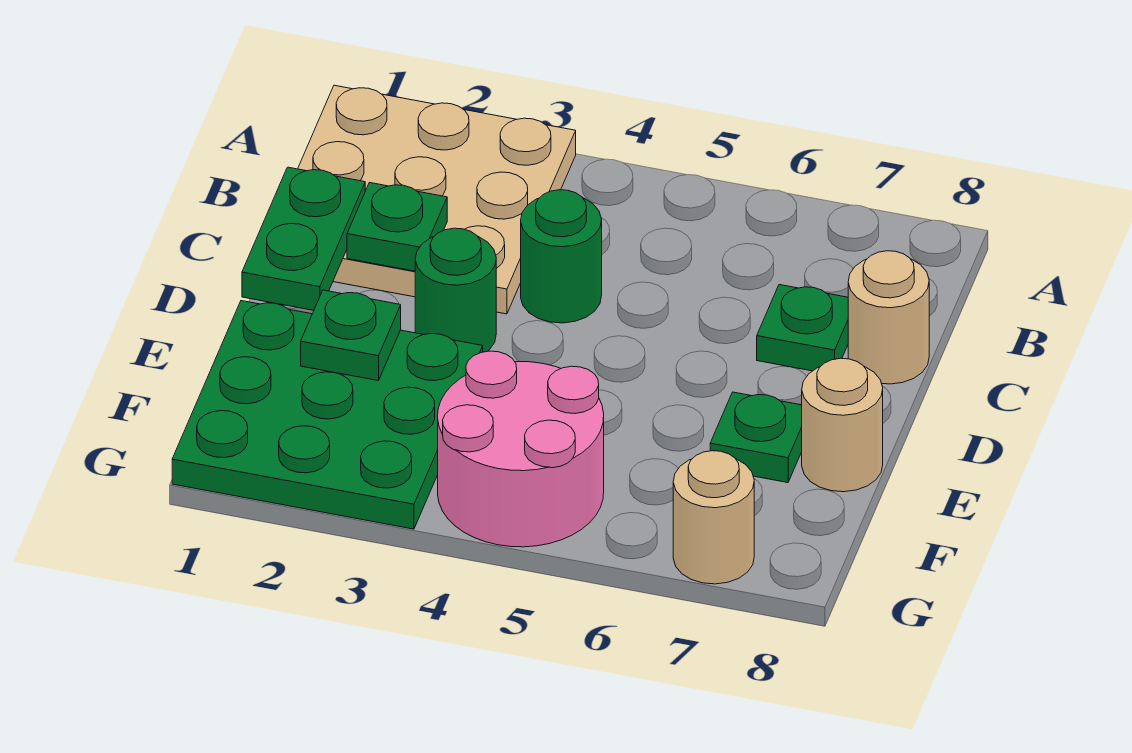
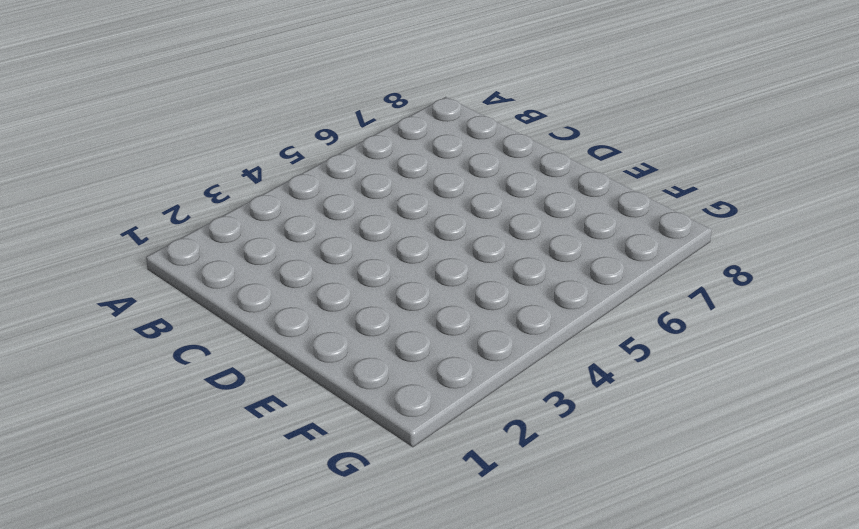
none -> tan 3x3 plate [298,85,576,314]
none -> green 1x1 round brick [521,190,602,323]
none -> green 1x1 plate [757,285,848,371]

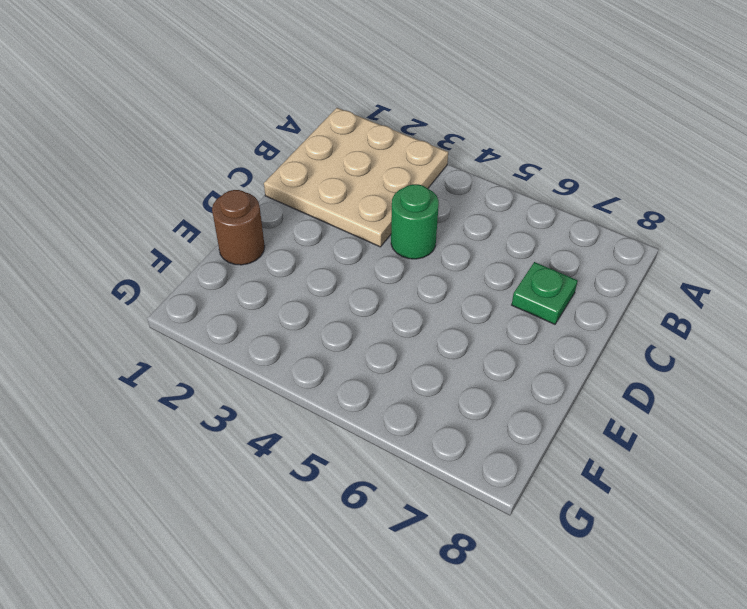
brown 1x1 round brick [212,190,265,265] -> green 3x3 plate [172,301,483,529]
none -> tan 1x1 round brick [848,251,929,384]
none -> green 1x1 round brick [415,228,496,352]
none -> green 1x1 plate [710,392,802,483]

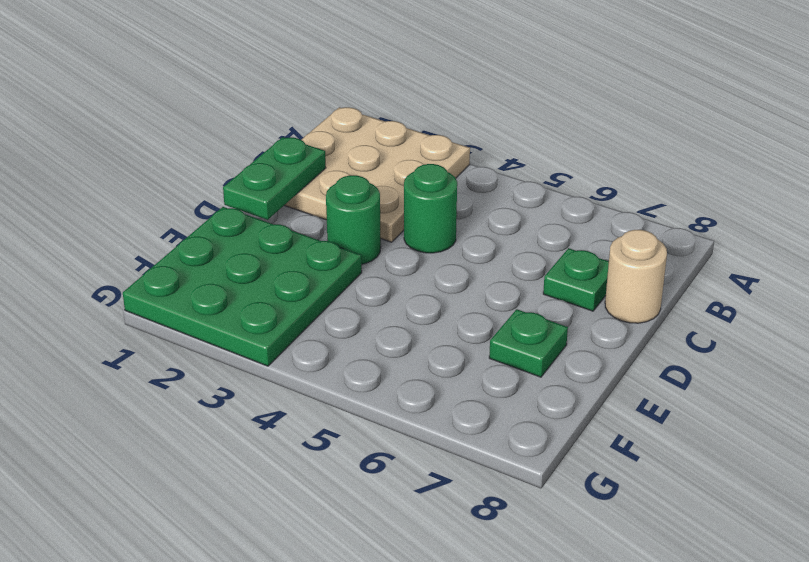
none -> tan 1x1 round brick [802,358,883,492]
none -> pink 2x2 round brick [438,351,604,547]
none -> tan 1x1 round brick [673,451,754,584]

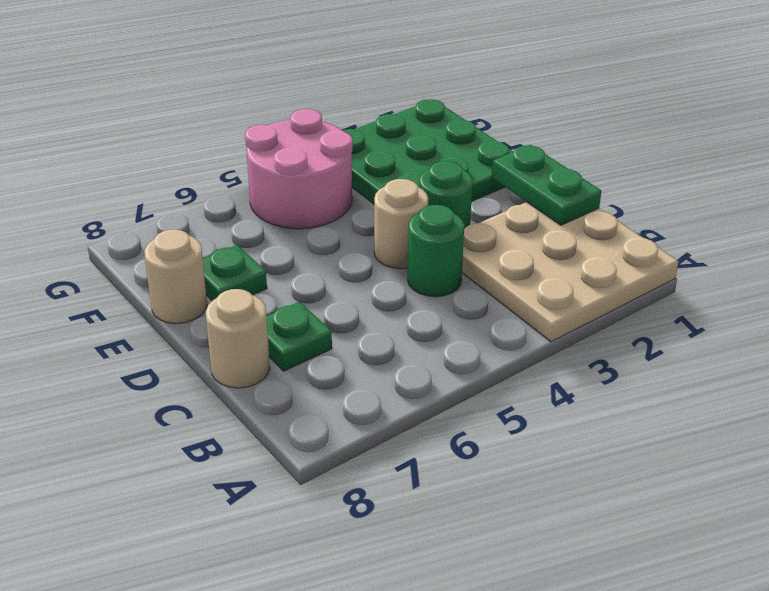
tan 1x1 round brick [374,179,428,269] -> tan 1x1 round brick moved to [673,451,754,584]
none -> green 1x1 plate [347,183,447,271]
none -> green 1x1 plate [301,290,401,380]

